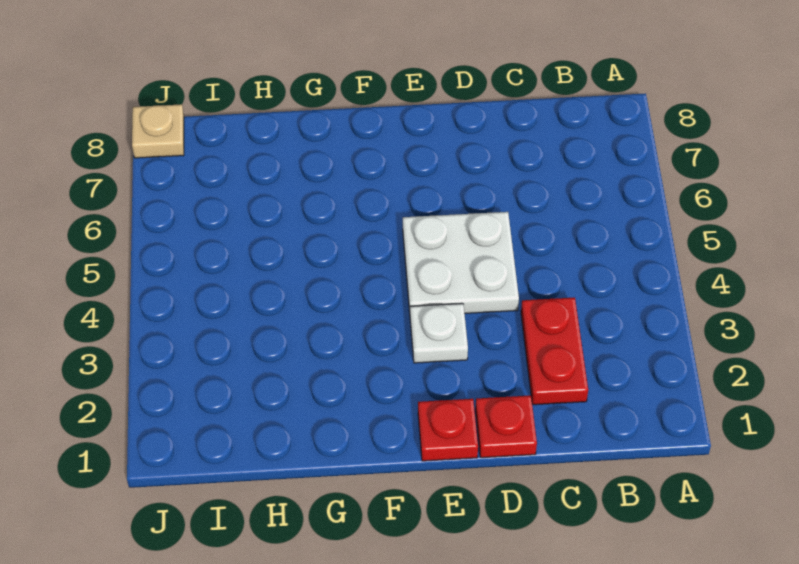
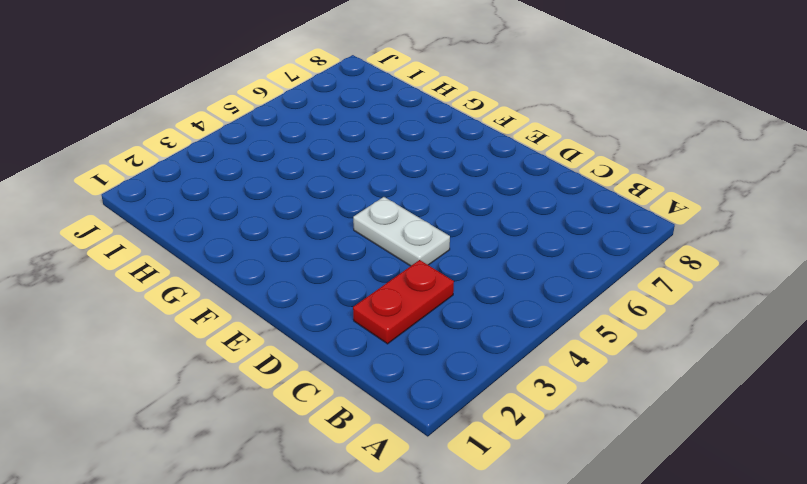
white 1x2 plate [353,197,450,266] -> white 2x2 plate [403,212,519,313]
none -> red 1x1 plate [475,395,537,458]
none -> red 1x1 plate [418,399,478,461]

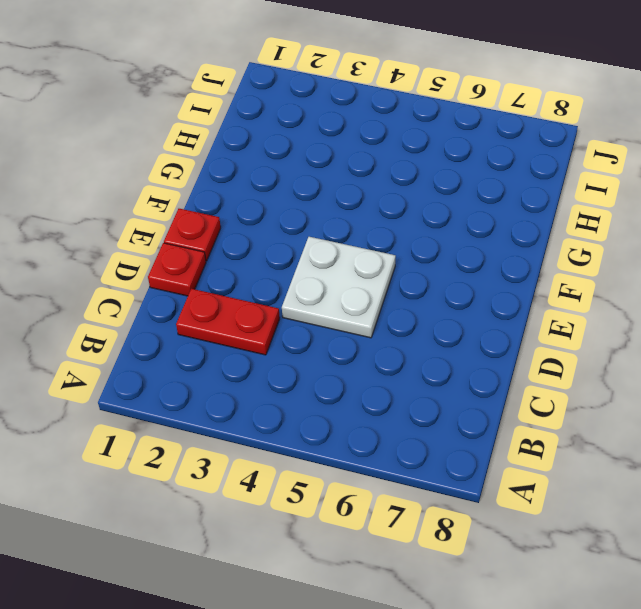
none -> white 1x1 plate [410,304,468,363]
none -> tan 1x1 plate [132,104,184,158]

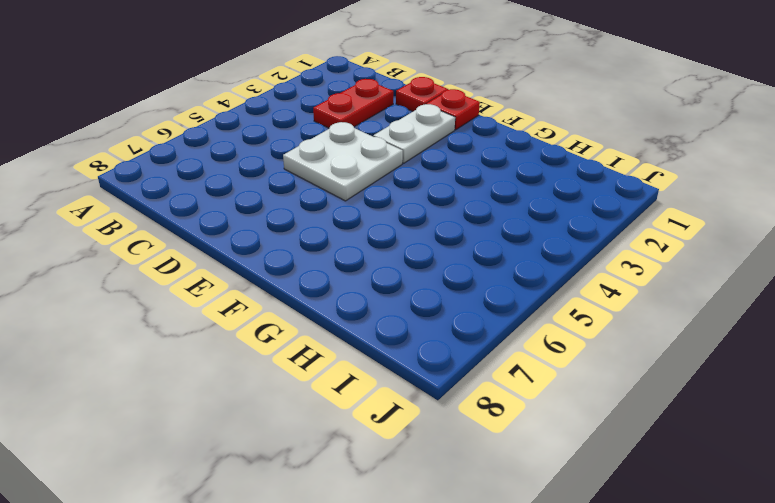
white 1x2 plate [373,104,455,163] -> white 1x1 plate [410,304,468,363]
none -> tan 1x1 plate [132,104,184,158]

